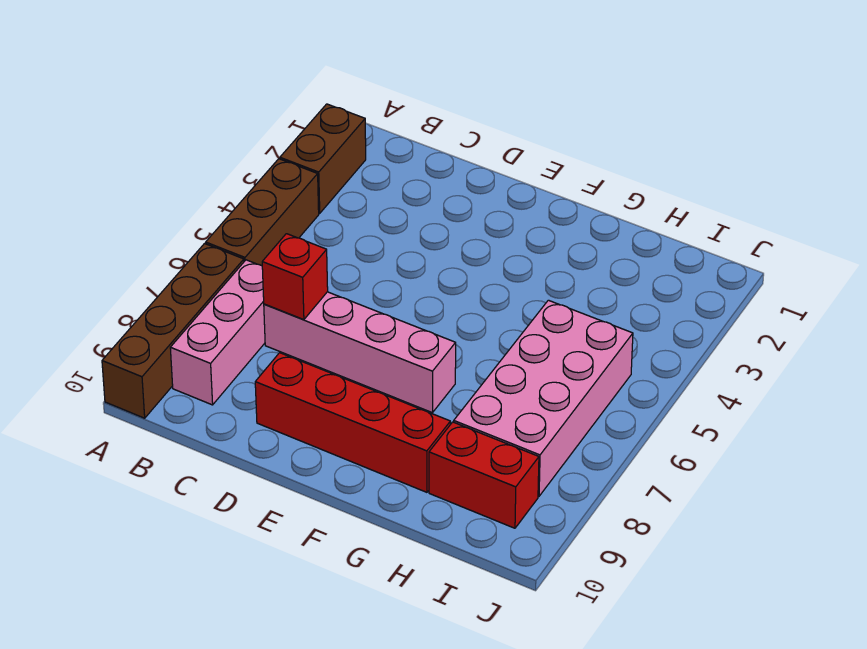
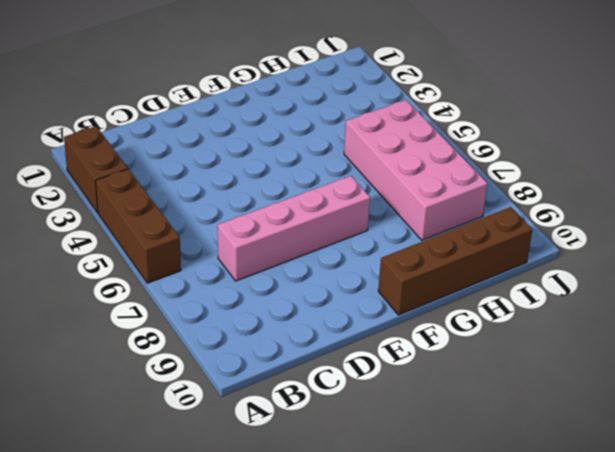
brown 1x4 brick [378,207,532,315] -> brown 1x4 brick turned to [102,244,244,418]
none -> pink 1x3 brick [170,260,265,405]
none -> red 1x4 brick [255,353,450,492]

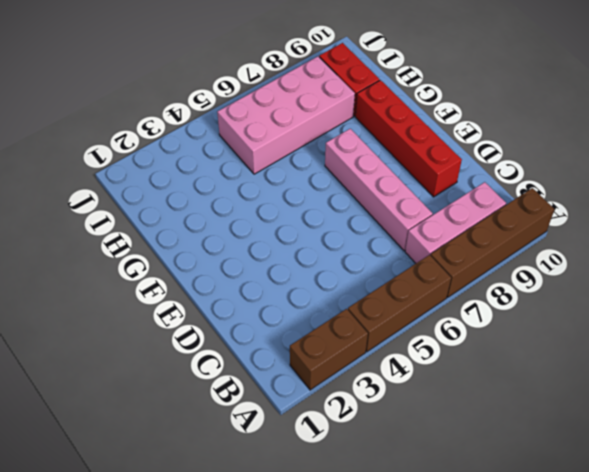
none -> red 1x1 brick [262,234,328,320]

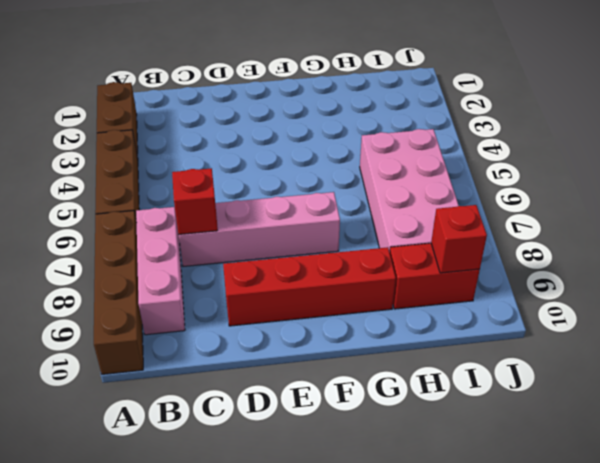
red 1x1 brick [431,205,487,273] -> none

